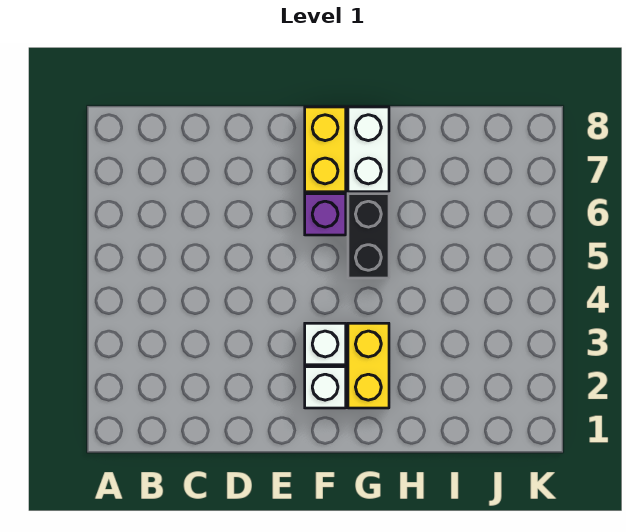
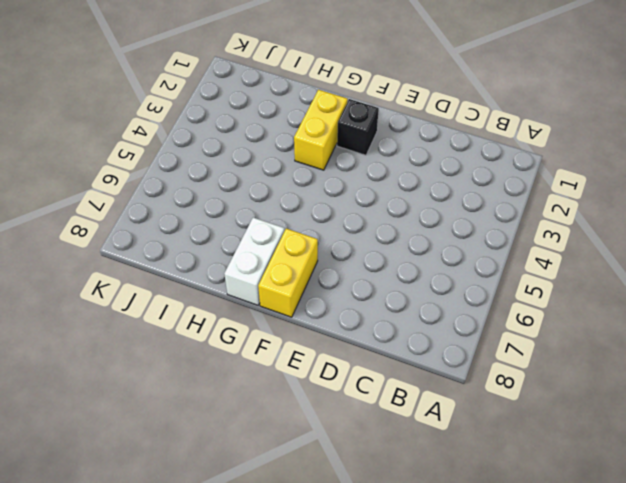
black 1x1 brick [337,99,379,155] -> white 1x1 brick [305,367,346,408]
none -> white 1x1 brick [305,323,346,365]
none -> purple 1x1 brick [305,194,346,235]

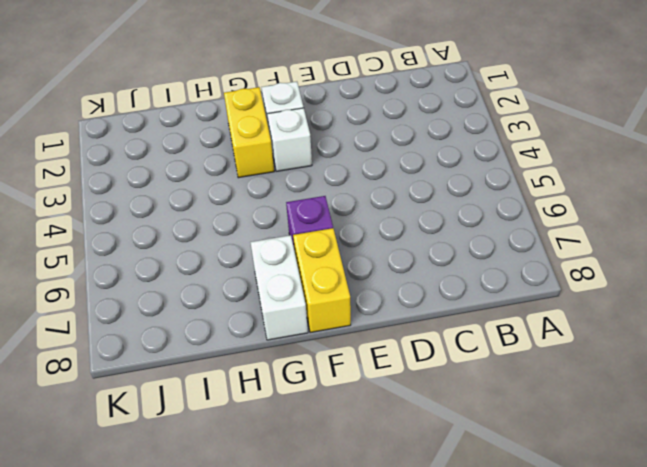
none -> black 1x2 brick [348,194,389,278]

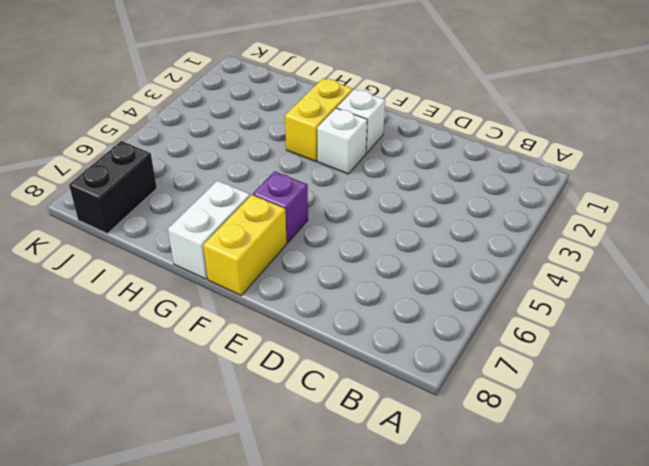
black 1x2 brick [69,141,157,233] -> black 1x2 brick moved to [348,194,389,278]

